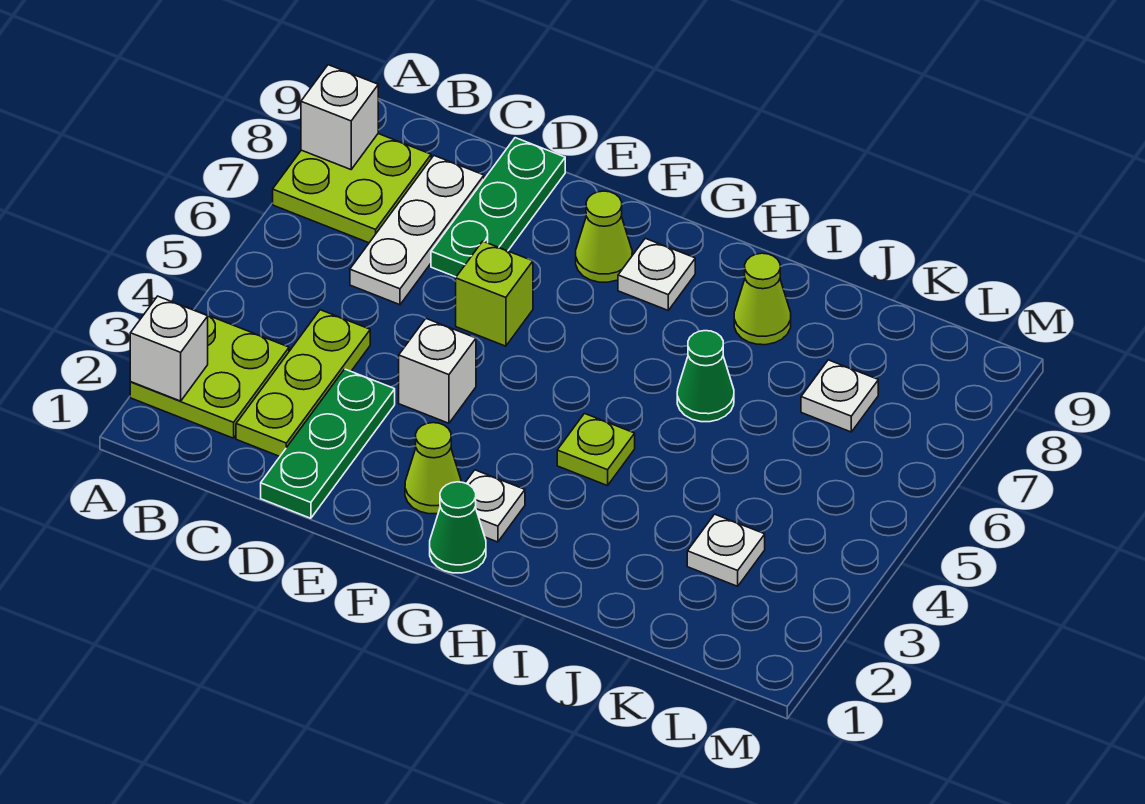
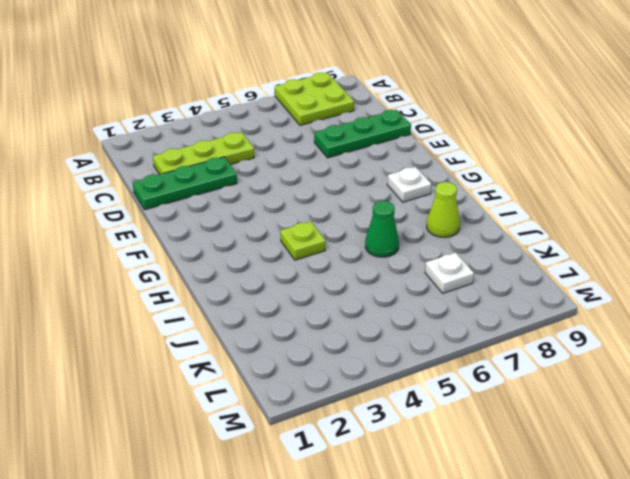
none -> lime 2x2 plate [130,307,289,438]
none -> white 1x3 plate [350,156,484,305]
none -> white 1x1 brick [399,319,476,423]

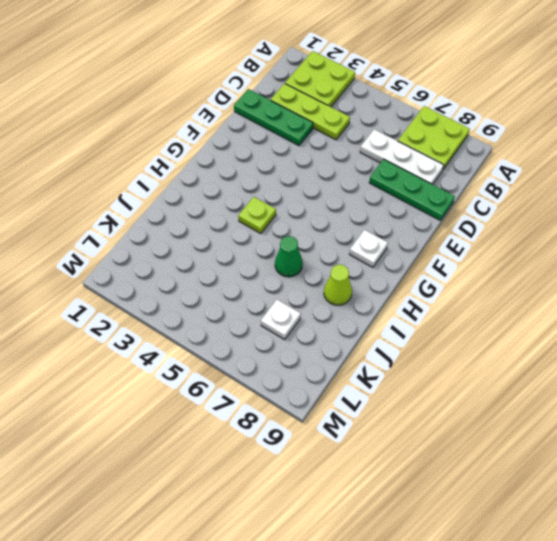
none -> white 1x1 brick [399,319,476,423]
none -> lime 1x1 brick [456,241,533,346]
none -> lime 1x1 cone [405,423,462,514]

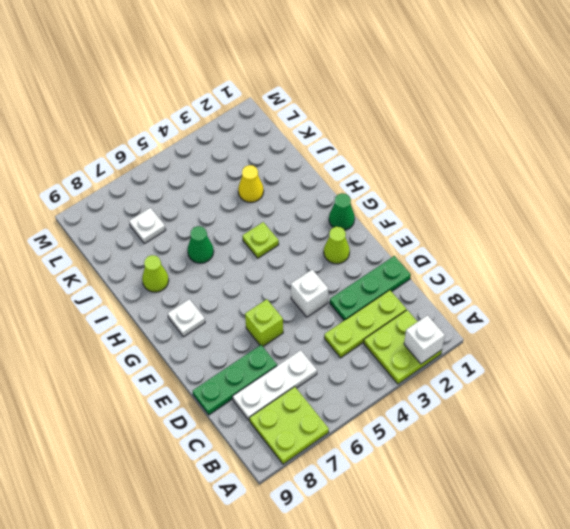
yellow 1x1 cone [238,165,264,202] -> none
none -> lime 1x1 cone [576,191,632,282]
none -> white 1x1 plate [465,470,525,542]
none -> white 1x1 plate [687,514,765,586]

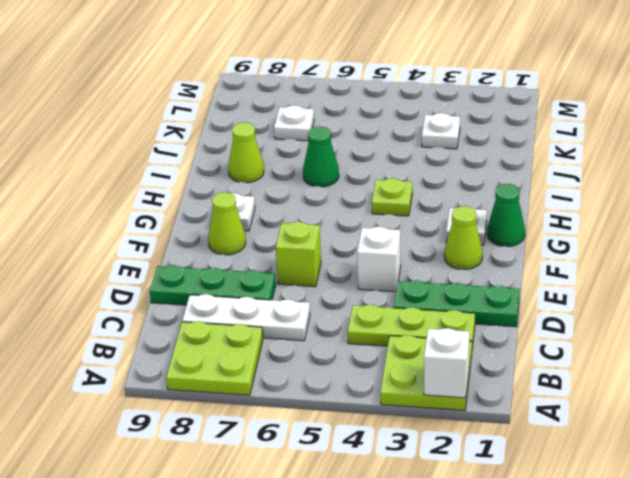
none -> white 1x1 brick [301,65,378,170]

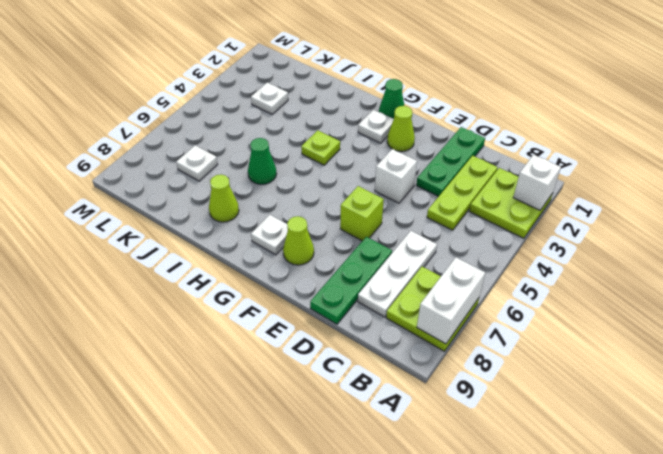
white 1x2 brick [417,257,485,344] -> white 1x1 brick [301,65,378,170]

